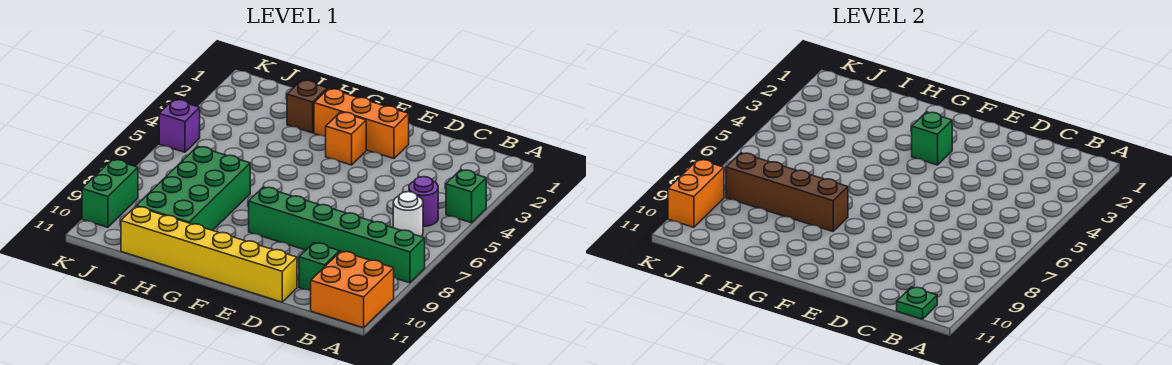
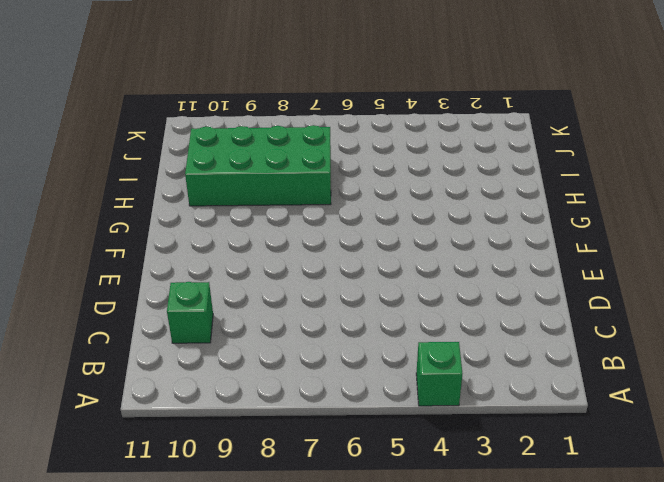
none -> green 1x6 brick [249,187,425,283]
none -> orange 2x2 brick [311,251,394,328]
none -> purple 1x1 round brick [409,177,438,226]

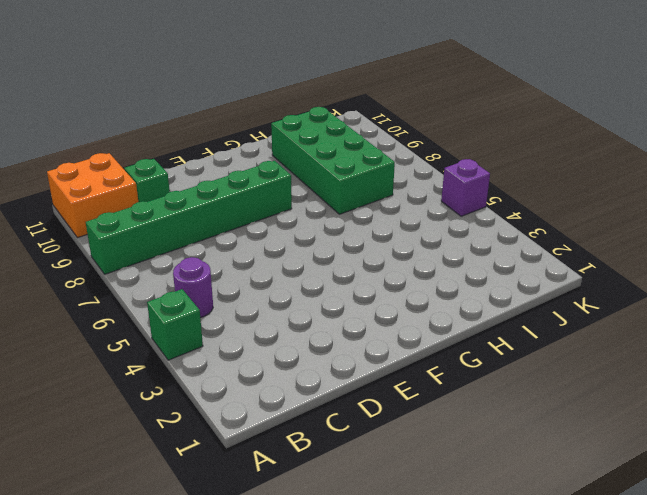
none -> white 1x1 round brick [393,192,423,237]
none -> yellow 1x6 brick [121,206,297,302]
none -> orange 1x3 brick [314,89,409,159]

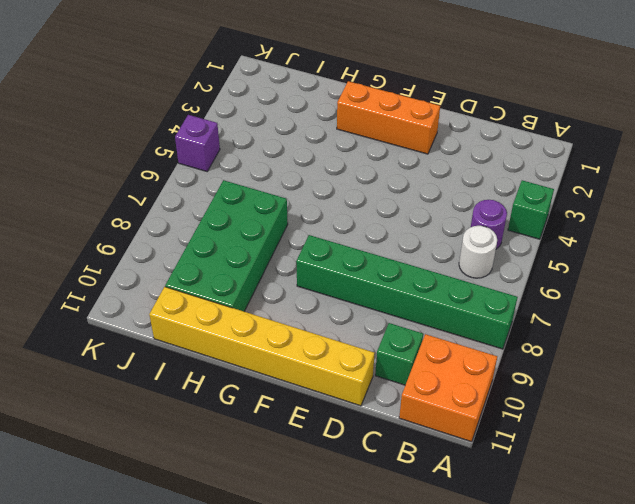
none -> orange 1x1 brick [326,112,366,165]
none -> brown 1x1 brick [287,80,327,133]
none -> green 1x2 brick [82,159,138,227]

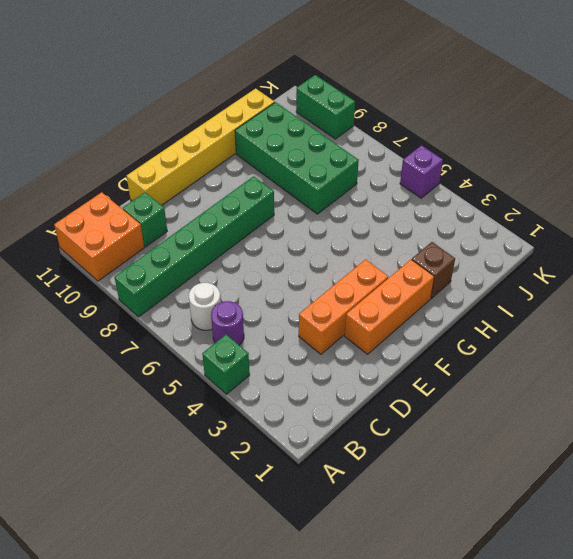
orange 1x3 brick [299,259,388,354] -> orange 1x1 brick [326,112,366,165]
none -> green 1x1 plate [897,287,937,319]
none -> green 1x1 brick [912,112,952,165]
none -> brown 1x4 brick [726,153,848,231]

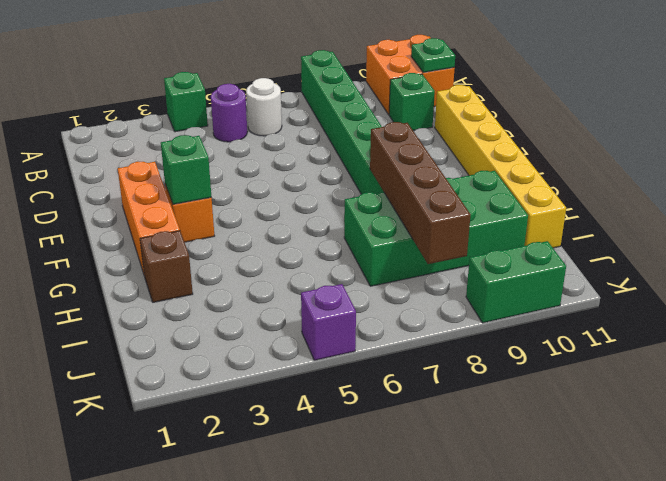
none -> orange 1x2 brick [668,159,724,227]

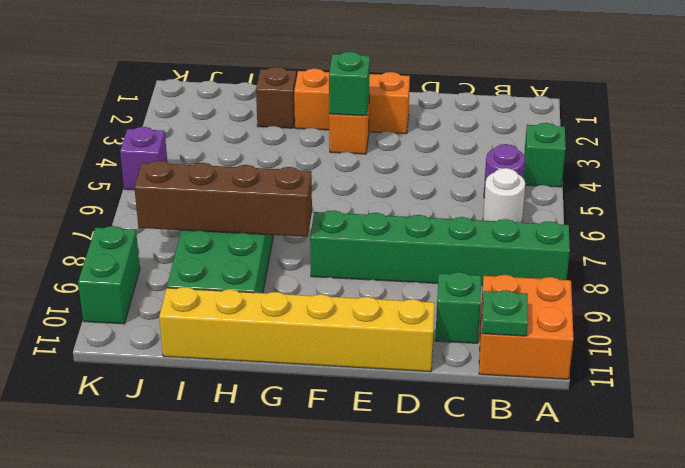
none -> orange 1x2 brick [668,159,724,227]

